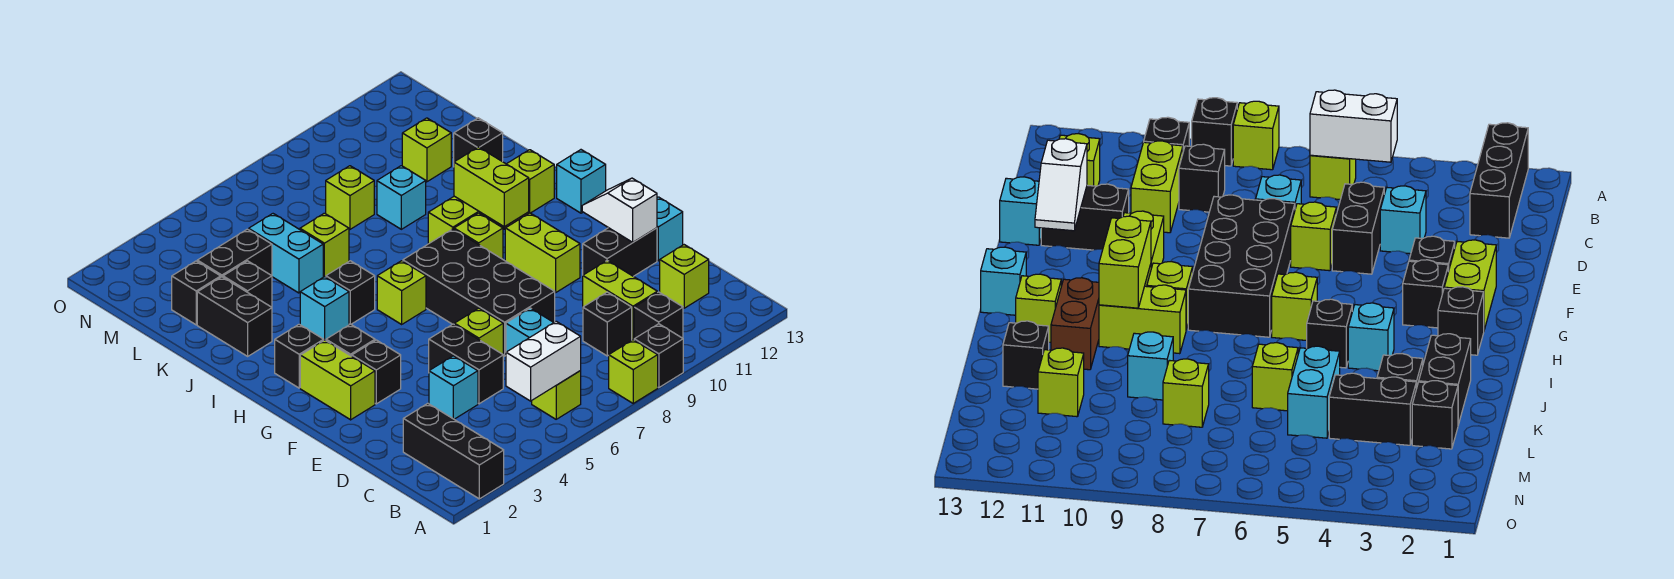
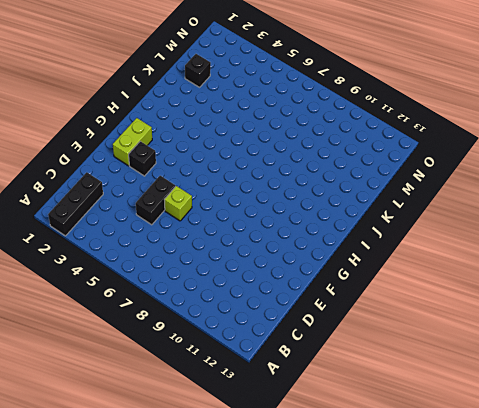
none -> lime 1x1 brick [609,340,658,403]
none -> black 1x1 brick [634,324,683,388]
none -> lime 1x1 brick [532,371,581,419]
none -> black 1x1 brick [634,292,683,339]

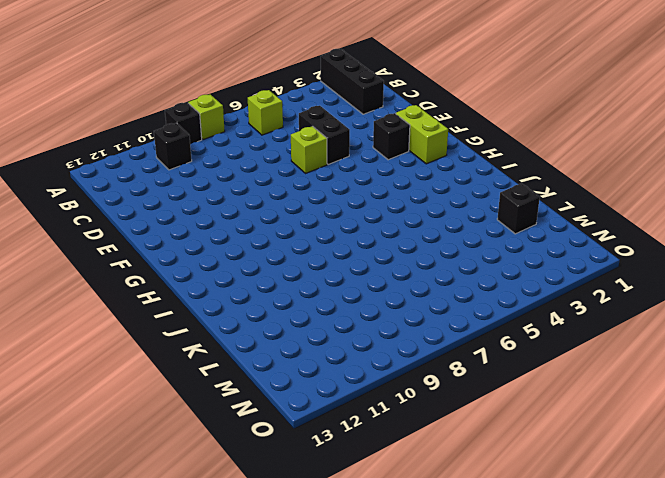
none -> black 1x1 brick [583,292,632,356]
none -> lime 1x2 brick [583,261,657,340]
none -> lime 1x1 brick [660,245,709,308]
none -> cyan 1x1 brick [429,356,478,419]

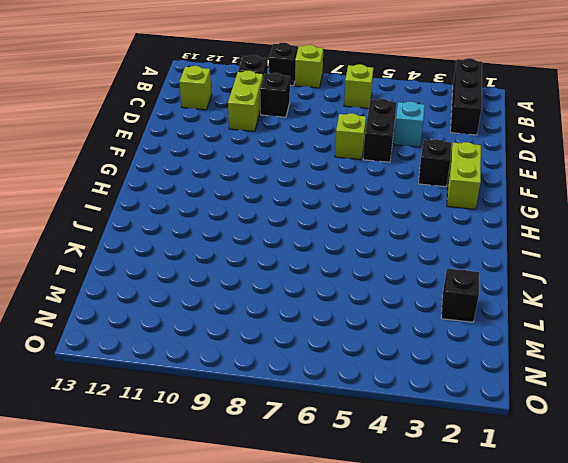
none -> cyan 1x1 brick [506,308,554,352]
none -> black 2x4 brick [403,229,555,356]
none -> black 1x2 brick [583,228,657,276]
none -> cyan 1x1 brick [657,197,683,261]

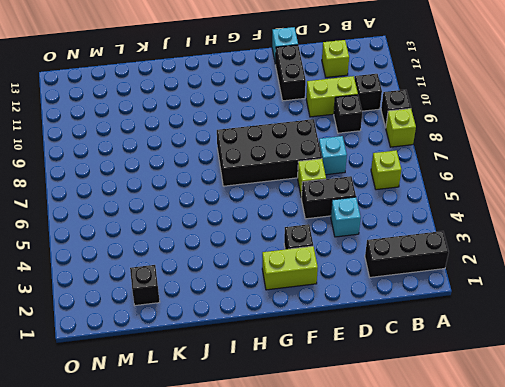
none -> lime 1x2 brick [505,213,580,292]
none -> black 1x1 brick [326,324,375,356]
none -> black 1x1 brick [275,324,324,388]
none -> lime 1x1 brick [377,261,426,324]

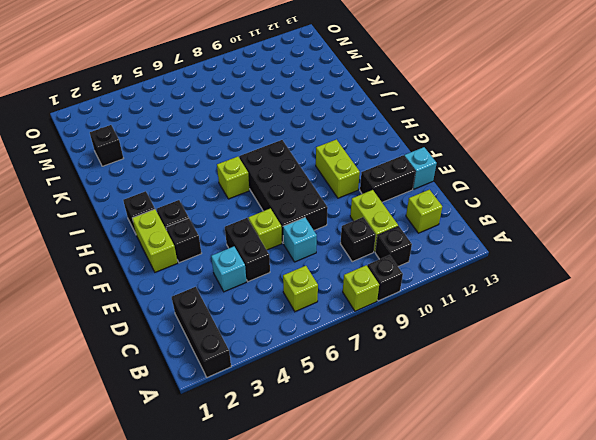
none -> lime 1x1 brick [454,213,503,259]
none -> cyan 1x1 brick [557,150,606,213]
none -> cyan 1x1 brick [300,277,349,340]
none -> black 1x1 brick [326,261,375,324]

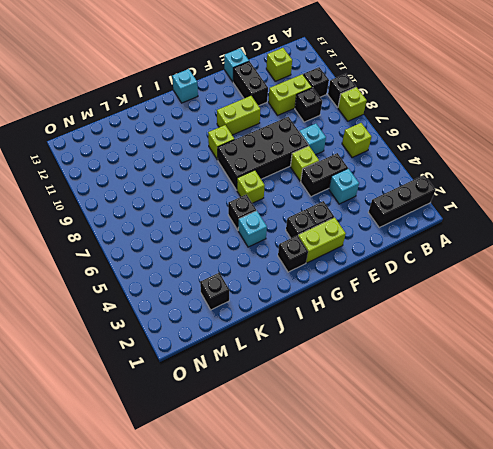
none -> lime 1x2 brick [428,196,503,244]
none -> brown 1x2 brick [1051,278,1099,370]
none -> lime 1x1 brick [507,150,554,213]
none -> black 1x2 brick [197,277,272,356]

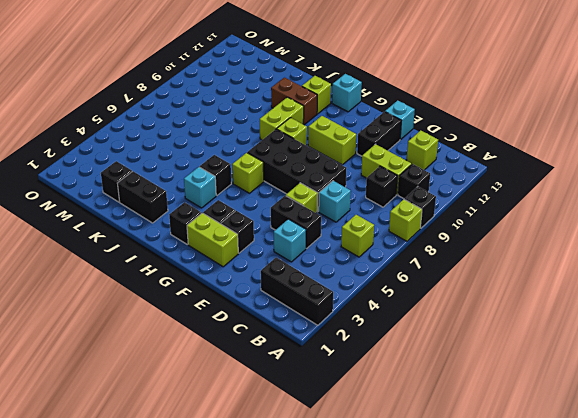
none -> black 1x1 brick [223,261,272,307]
none -> cyan 1x2 brick [249,214,323,293]
none -> lime 1x1 brick [300,213,349,277]
none -> cyan 1x1 brick [377,166,426,229]

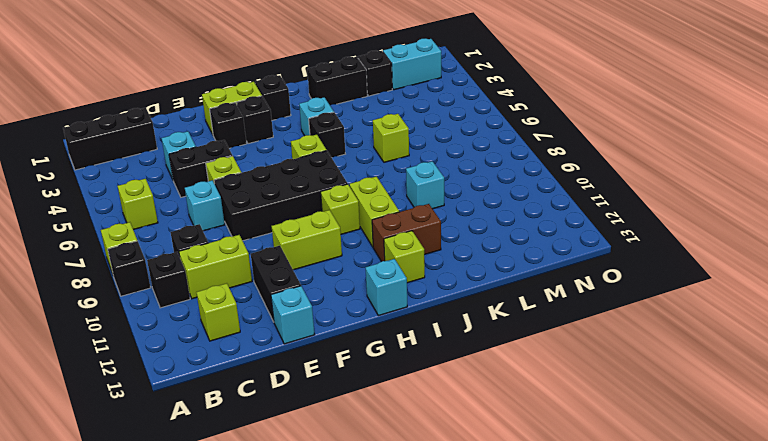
cyan 1x2 brick [383,38,441,90] -> cyan 1x2 brick moved to [249,214,323,293]
none -> black 1x1 brick [223,261,272,307]
none -> black 1x1 brick [454,118,503,162]
none -> black 1x2 brick [197,229,272,277]
none -> lime 1x1 brick [326,166,374,229]

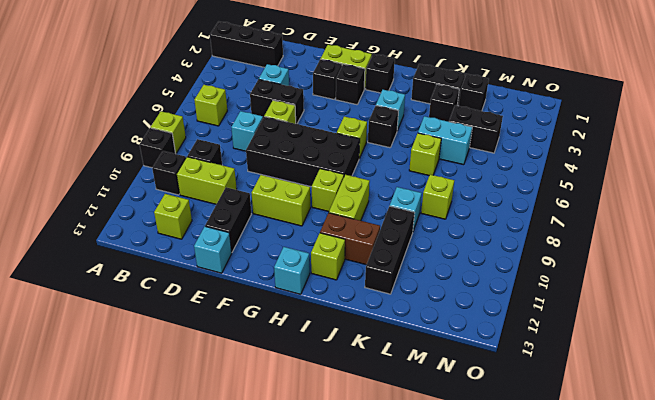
black 1x3 brick [365,206,415,294] -> black 1x1 brick [454,118,503,162]
black 1x2 brick [449,105,503,153] -> black 1x2 brick turned to [197,229,272,277]
none -> lime 1x1 brick [402,118,451,182]
none -> white 1x2 brick [506,321,581,401]
none -> white 1x2 slope [582,178,657,242]
none -> lime 1x2 brick [454,147,529,227]

